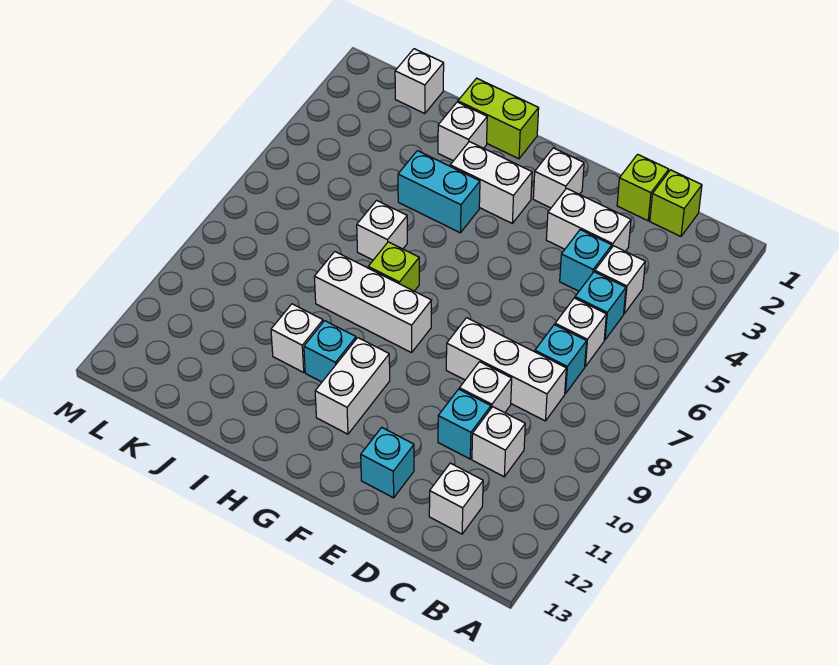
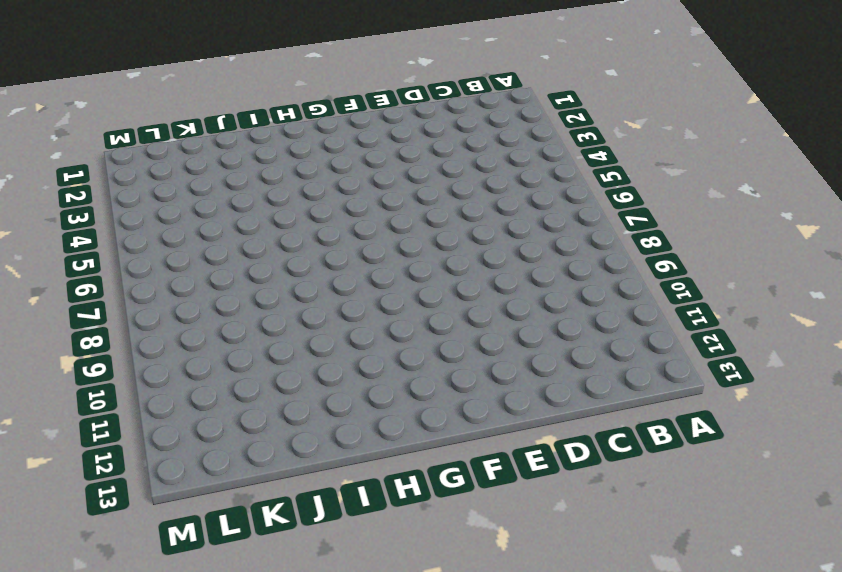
none -> lime 1x1 brick [650,170,702,236]
none -> white 1x1 brick [595,246,645,313]
none -> cyan 1x1 brick [575,272,626,340]

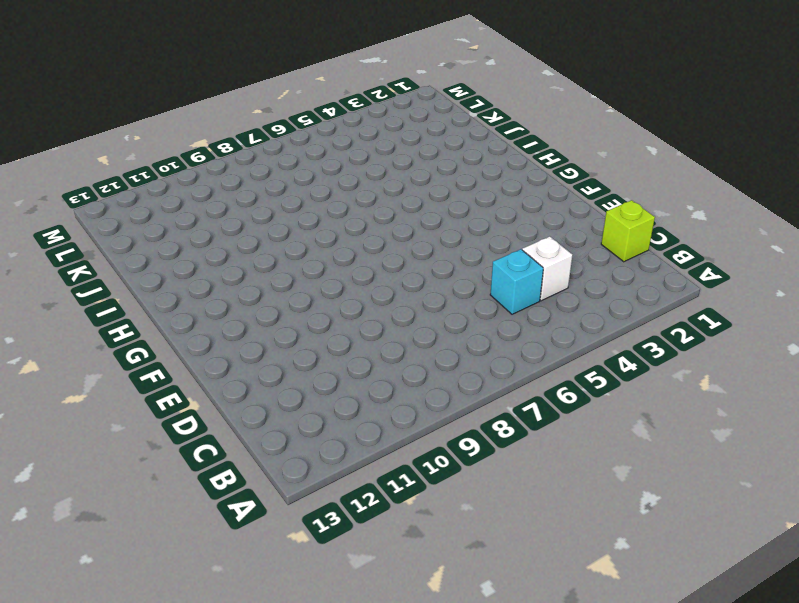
none -> white 1x1 brick [555,298,606,367]
none -> cyan 1x1 brick [535,325,587,394]
none -> white 1x3 brick [446,318,566,421]

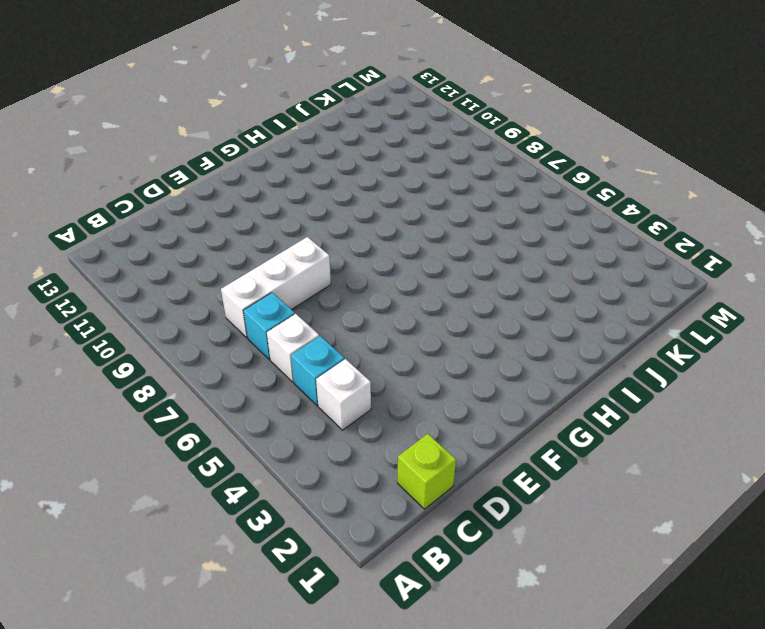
none -> white 1x1 brick [472,407,525,477]
none -> white 1x1 brick [429,463,483,534]
none -> lime 1x1 brick [617,154,669,221]

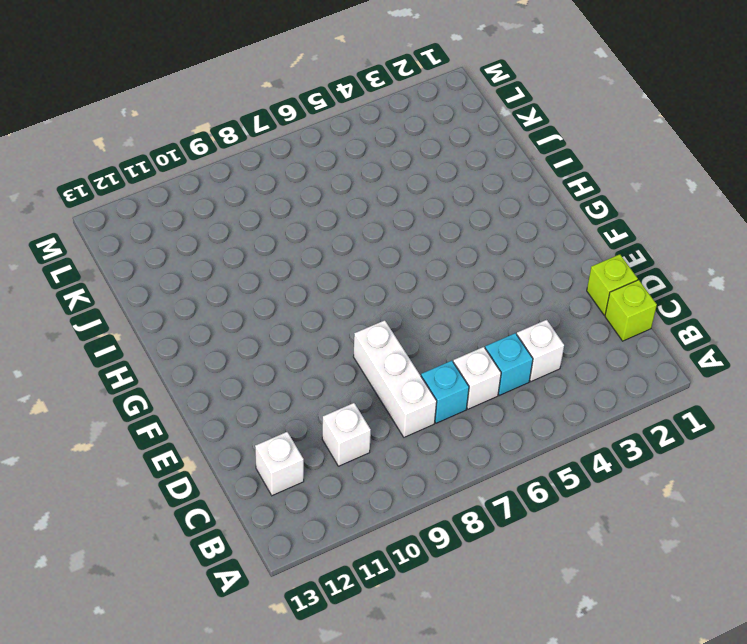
none -> white 1x2 brick [546,188,631,251]
none -> cyan 1x1 brick [560,230,612,291]
none -> white 1x1 brick [459,362,512,413]

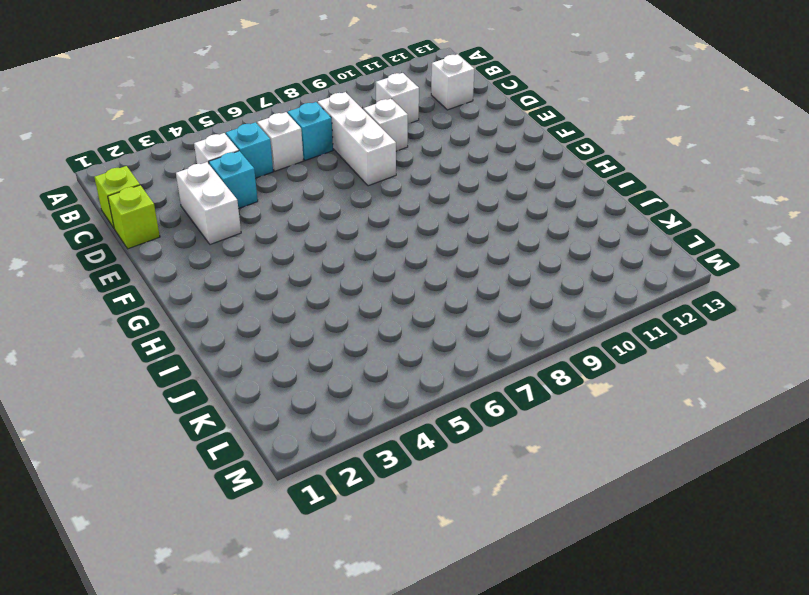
none -> cyan 1x1 brick [438,389,491,459]
none -> cyan 1x1 brick [361,427,414,498]
none -> white 1x1 brick [533,148,584,208]

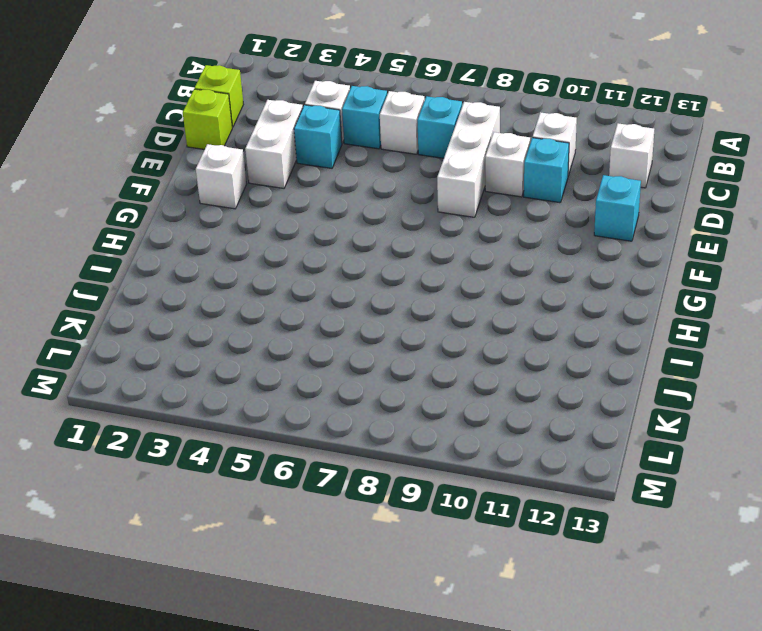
none -> white 1x2 brick [450,142,532,223]
none -> white 1x3 brick [314,252,432,353]
none -> white 1x2 brick [315,338,390,434]

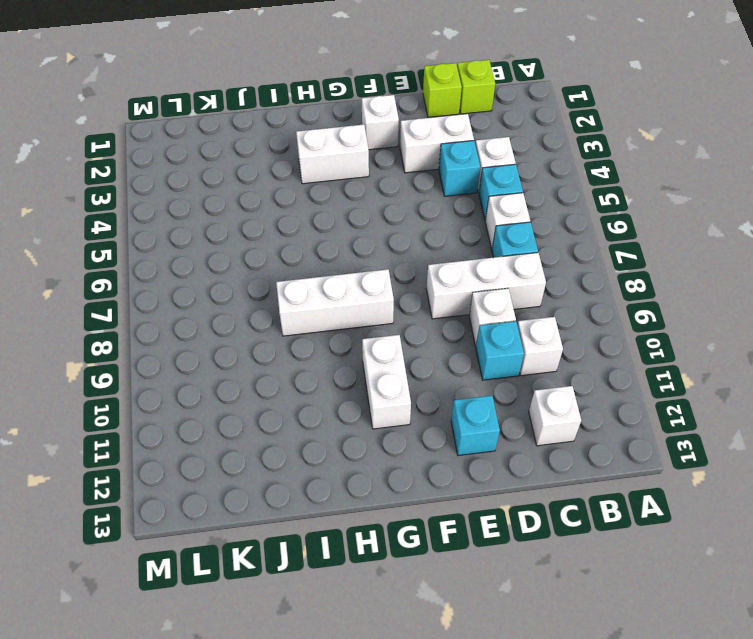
none -> lime 1x2 brick [458,78,539,159]
none -> cyan 1x2 brick [398,151,480,233]
none -> lime 1x1 brick [368,242,419,291]

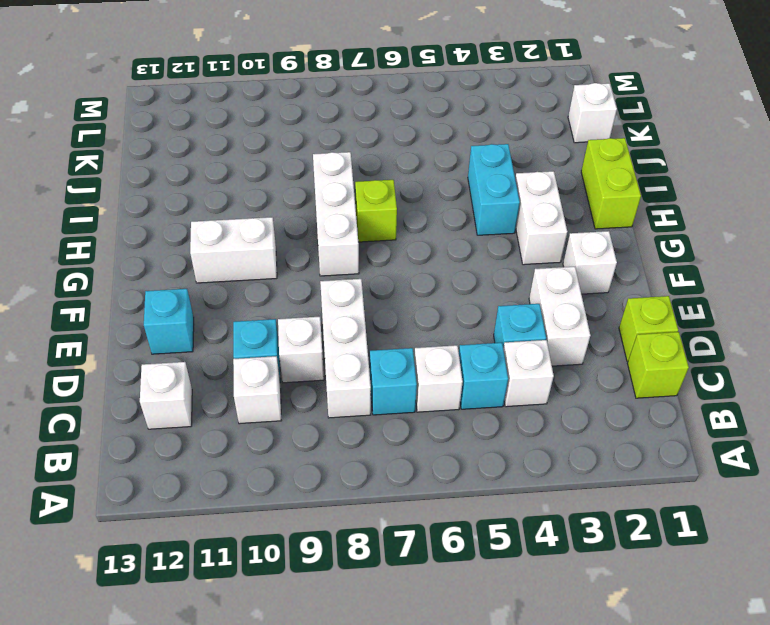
none -> cyan 1x1 brick [304,321,356,382]
none -> white 1x1 brick [438,102,487,161]
none -> white 1x1 brick [357,200,407,260]

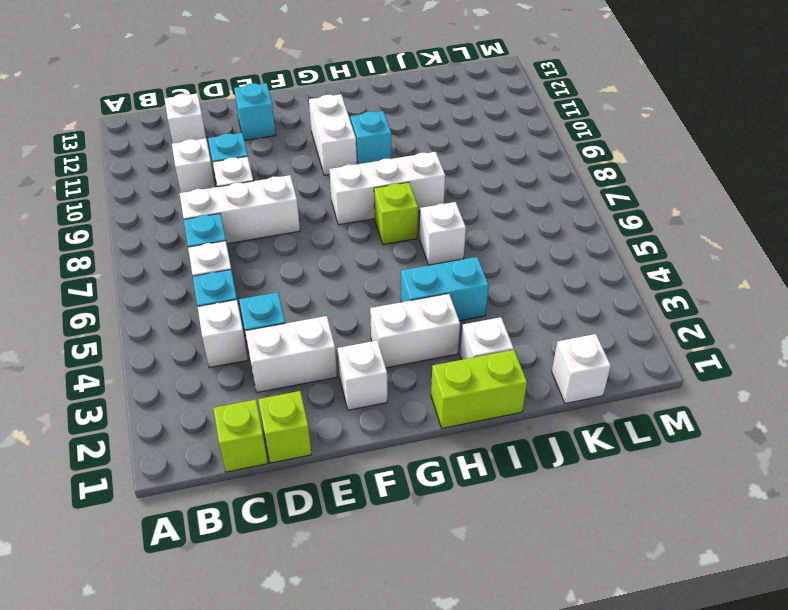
none -> white 1x1 brick [271,304,323,372]

